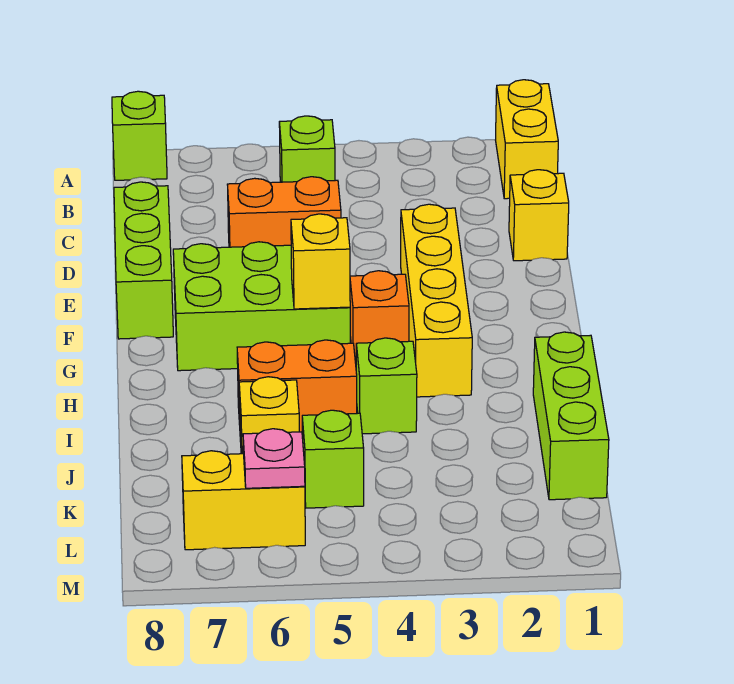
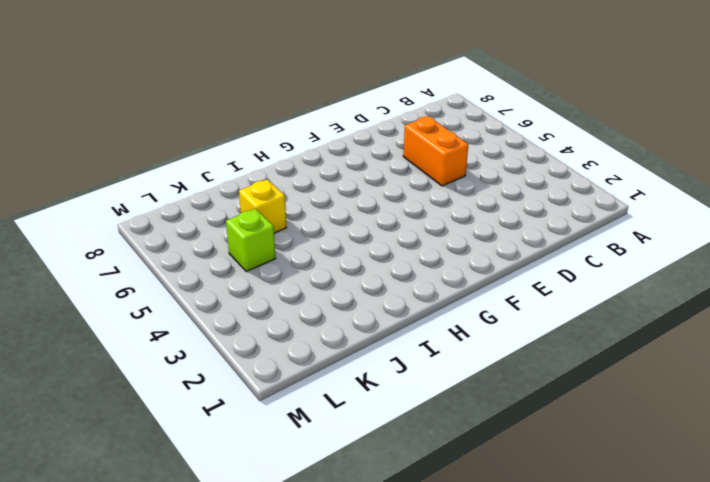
none -> yellow 1x2 brick [496,80,558,199]
none -> lime 1x1 brick [112,91,167,180]
none -> lime 1x1 brick [279,116,335,182]

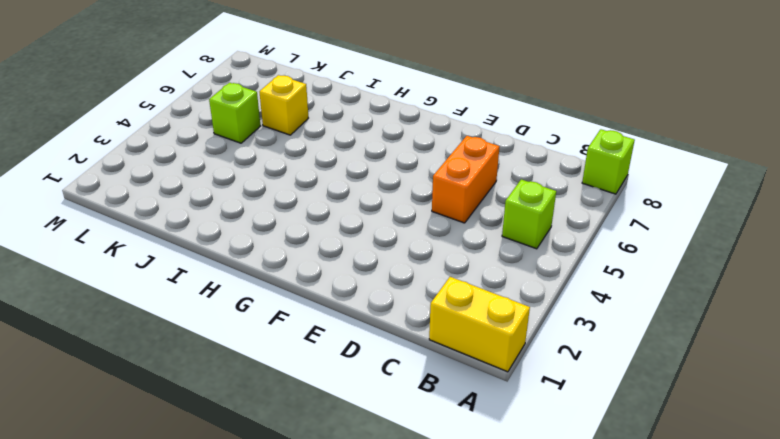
none -> yellow 1x1 brick [509,170,569,261]
none -> lime 1x3 brick [114,182,173,339]
none -> yellow 1x4 brick [401,204,472,397]

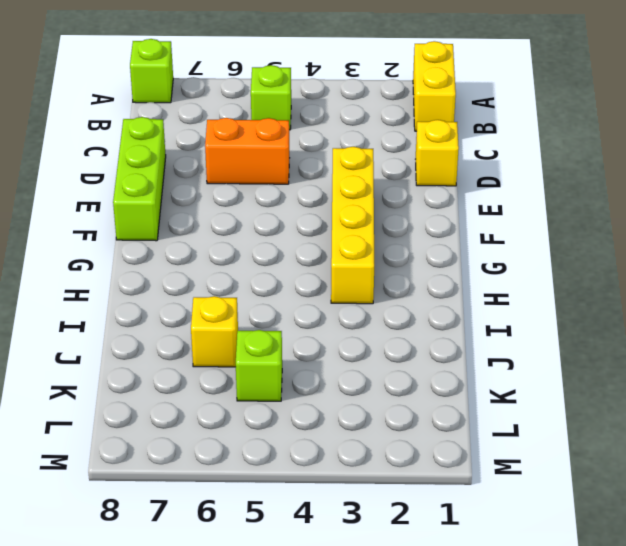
none -> lime 2x3 brick [173,242,350,371]
none -> orange 1x1 brick [350,271,409,363]
none -> lime 1x3 brick [533,332,609,500]

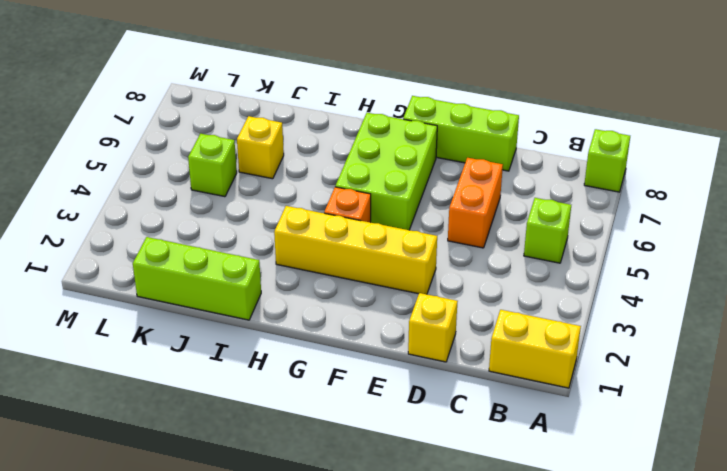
none -> lime 1x1 brick [356,338,417,434]
none -> orange 1x2 brick [237,340,357,432]
none -> yellow 1x2 brick [182,451,305,550]

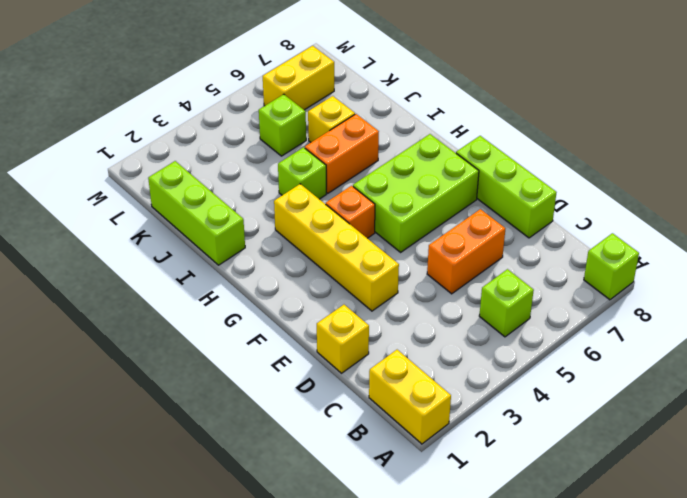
none -> yellow 1x1 brick [291,214,350,309]
none -> pink 1x1 plate [243,429,305,488]

